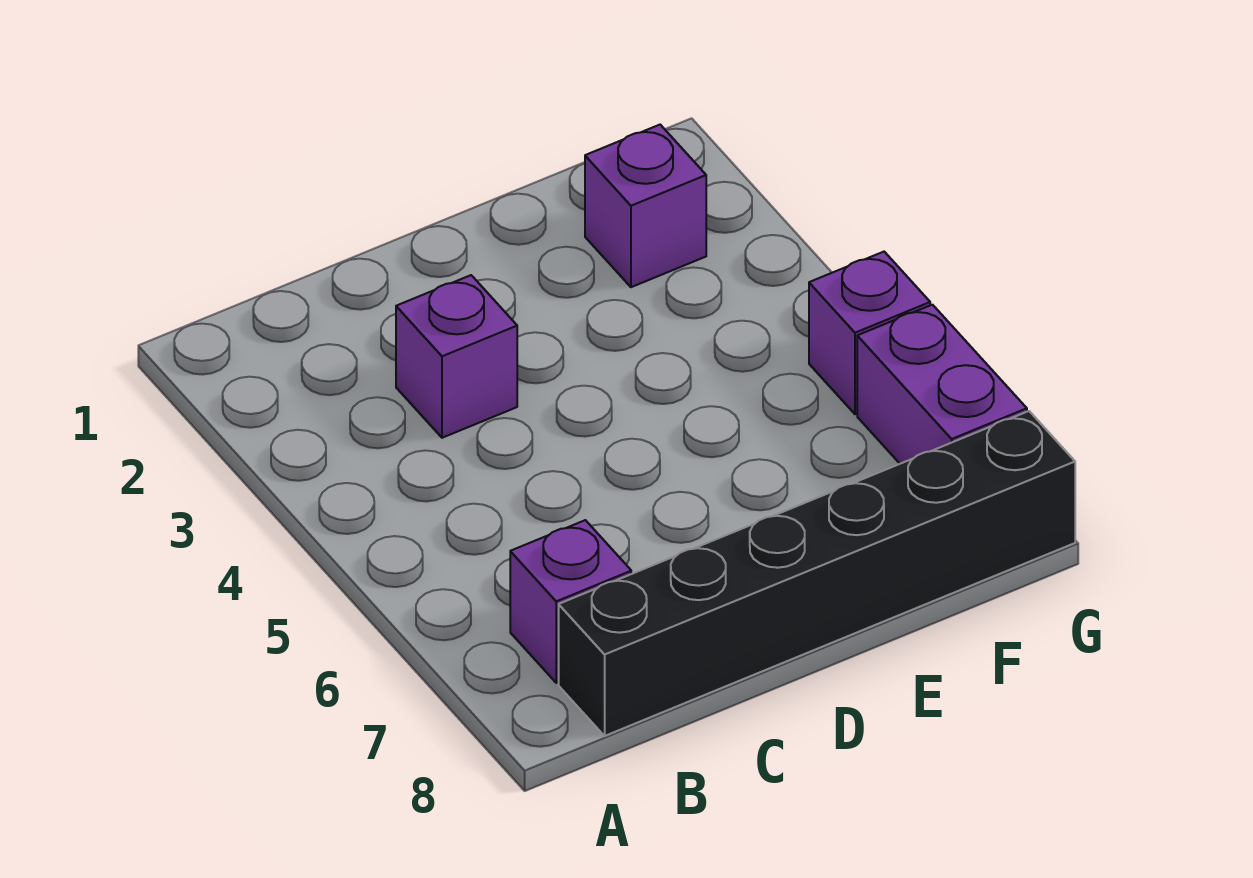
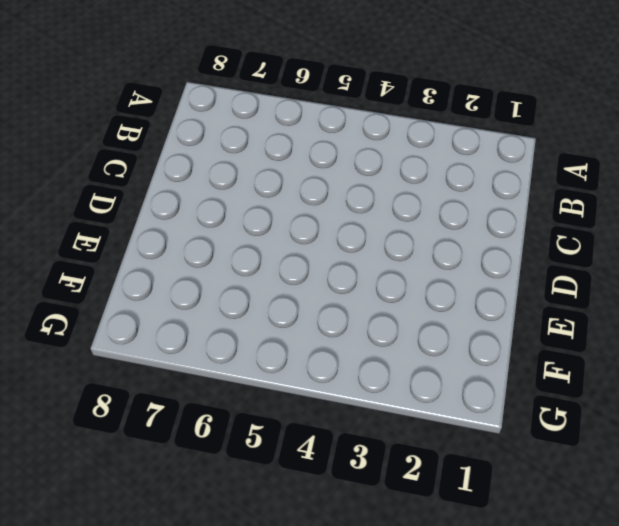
none -> purple 1x1 brick [510,520,631,683]
none -> black 1x6 brick [559,411,1075,736]

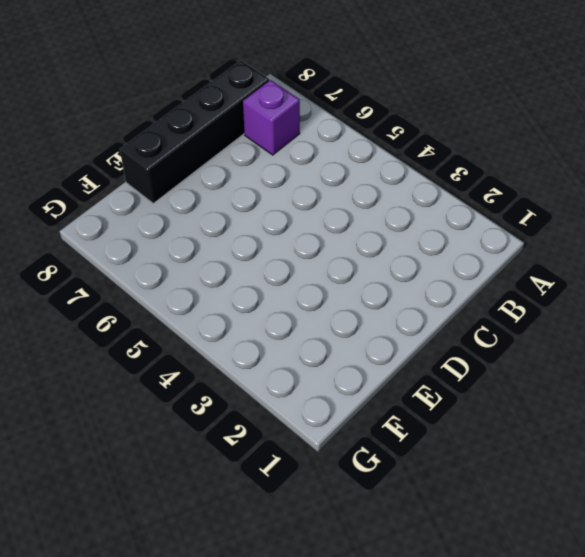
black 1x4 brick [120,60,269,203] -> black 1x6 brick [559,411,1075,736]
none -> purple 1x1 brick [396,275,517,438]
none -> purple 1x1 brick [585,125,706,287]

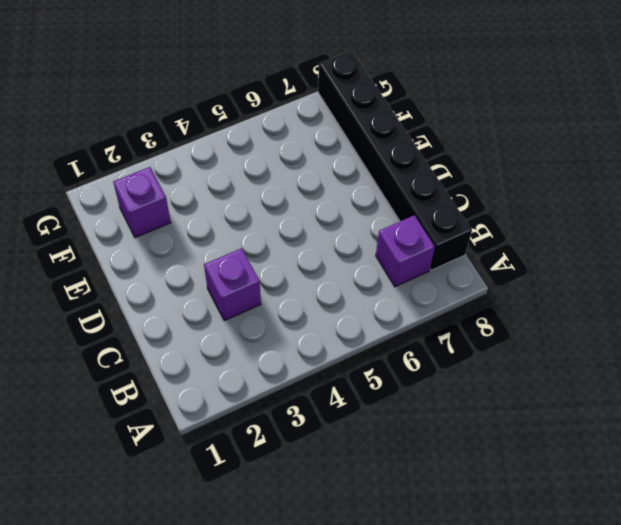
none -> purple 1x1 brick [809,252,930,414]
none -> purple 1x2 brick [857,305,1027,464]

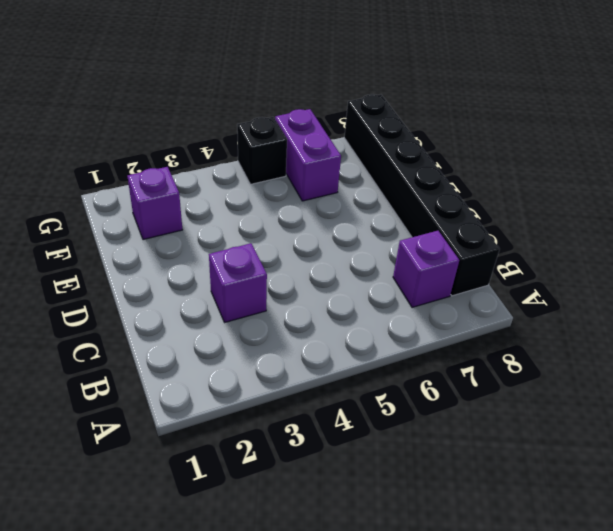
purple 1x2 brick [275,109,341,201] -> purple 1x2 brick turned to [857,305,1027,464]
black 1x1 brick [237,117,287,184] -> purple 1x1 brick [809,252,930,414]

